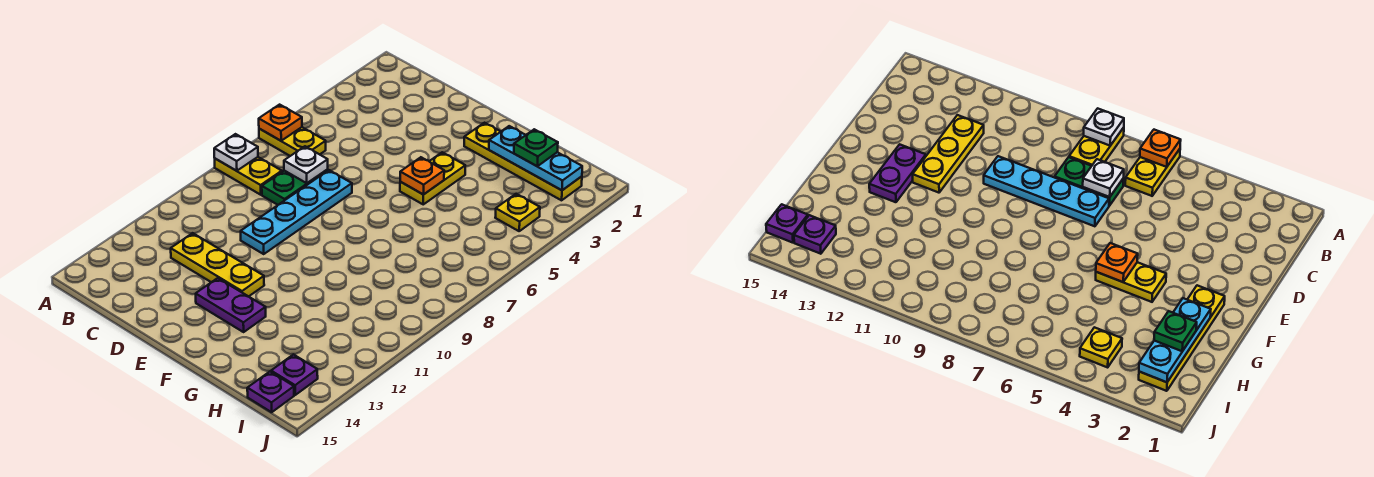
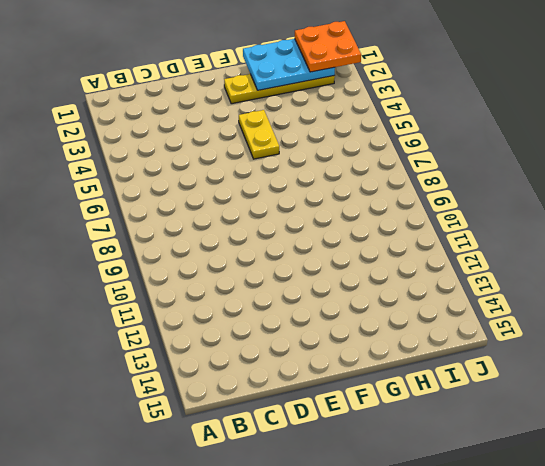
cyan 2x3 plate [243,39,335,90] -> cyan 1x3 plate [489,126,582,190]
orange 2x2 plate [295,21,361,72] -> none
none -> yellow 1x2 plate [259,127,326,156]
none -> yellow 1x2 plate [215,157,282,195]
none -> green 1x2 plate [262,170,328,205]

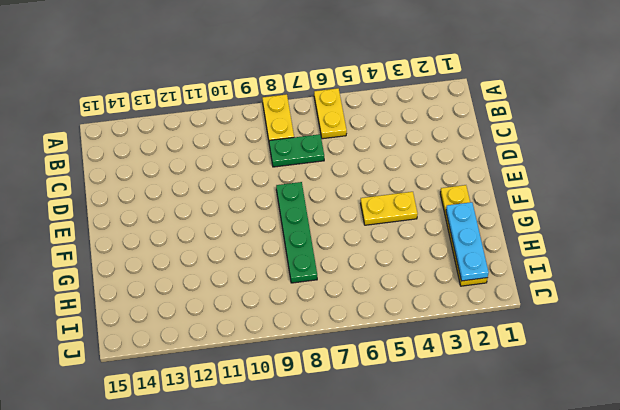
green 1x4 plate [276,182,317,283] -> none
none -> yellow 1x3 plate [171,233,264,297]
none -> cyan 1x4 plate [241,170,352,254]
none -> purple 1x2 plate [196,278,266,332]

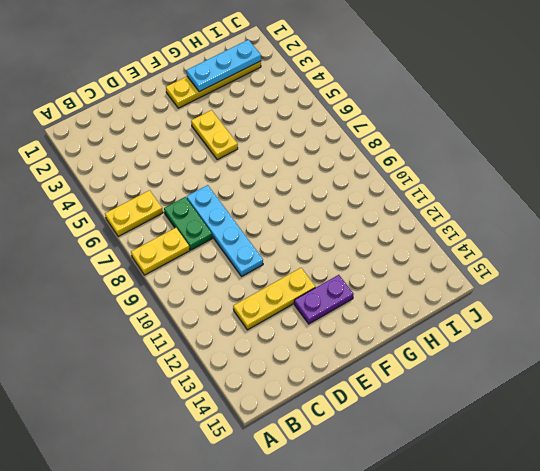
none -> yellow 1x1 plate [495,194,540,231]
none -> purple 1x1 plate [271,355,318,395]
none -> purple 1x1 plate [247,372,294,412]

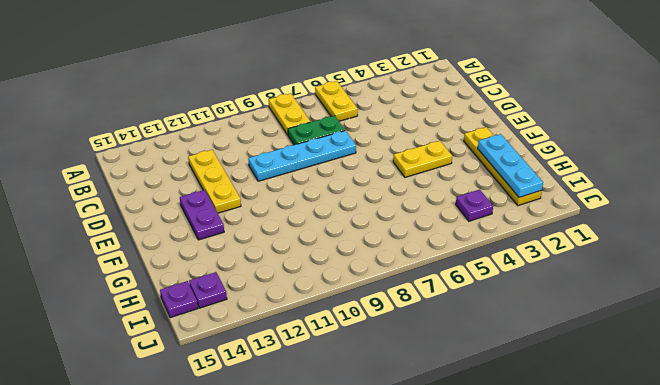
purple 1x1 plate [456,190,493,221] -> yellow 1x1 plate [495,194,540,231]
none -> orange 1x1 plate [259,105,302,141]
none -> white 1x1 plate [214,134,258,171]
none -> white 1x1 plate [284,146,328,183]

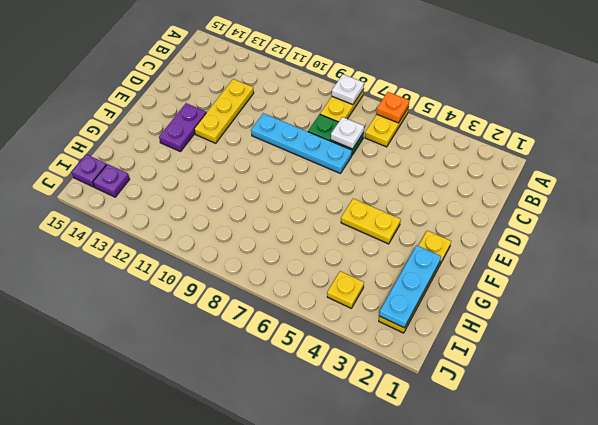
none -> orange 1x1 plate [400,157,444,195]
none -> green 1x1 plate [514,129,558,166]

